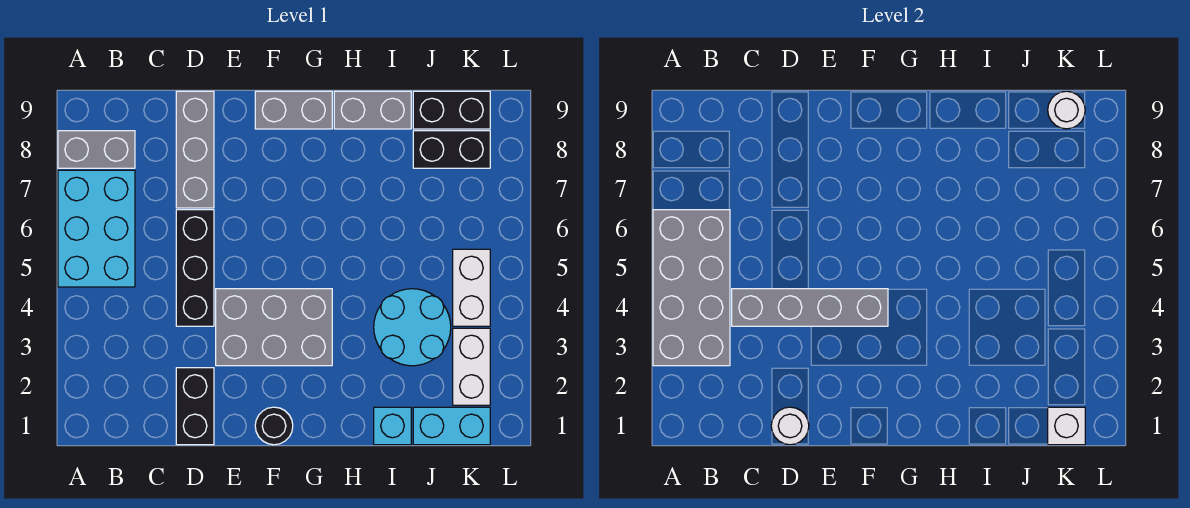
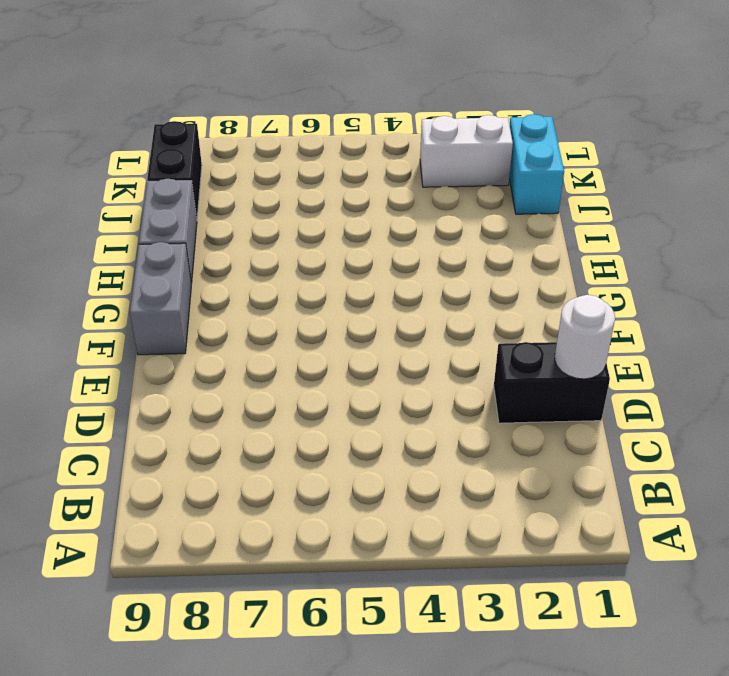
none -> cyan 2x3 brick [58,170,135,287]
none -> grey 1x2 brick [58,131,135,168]
none -> black 1x3 brick [176,210,214,326]

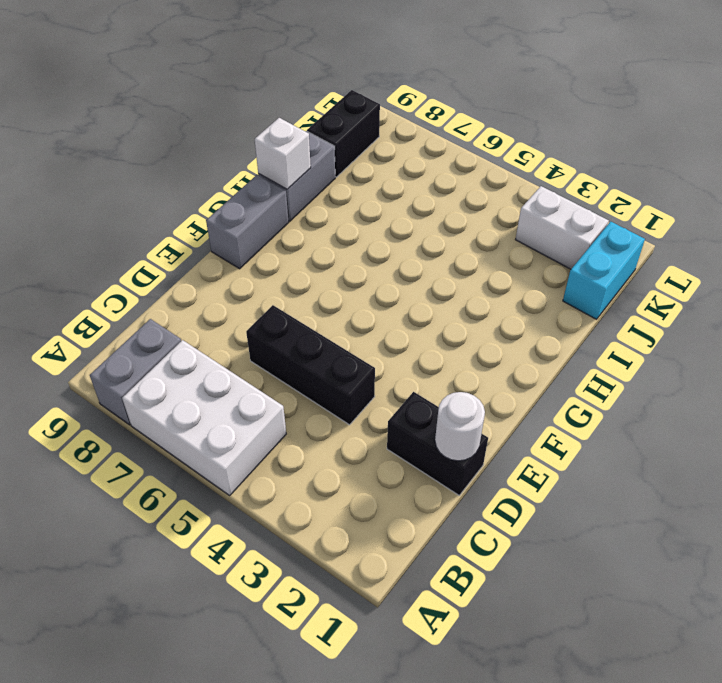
white 2x3 brick [122,340,286,495] -> cyan 2x3 brick [58,170,135,287]
white 1x1 brick [255,118,311,189] -> white 1x1 brick moved to [1048,407,1085,445]
none -> grey 1x3 brick [176,91,214,208]
none -> grey 2x3 brick [216,289,332,366]
none -> black 1x1 round brick [255,407,293,445]

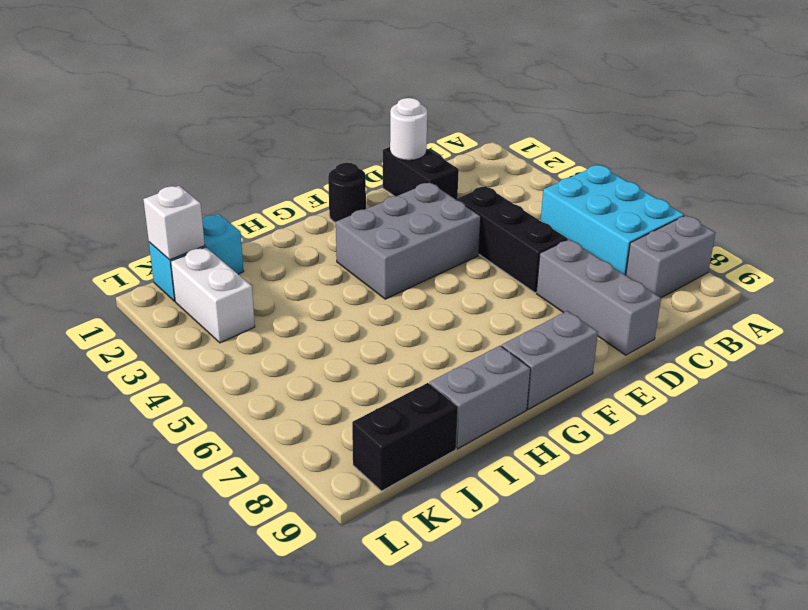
none -> cyan 1x1 brick [374,407,411,445]
none -> cyan 2x2 round brick [374,289,451,366]
none -> black 1x2 brick [413,131,490,168]

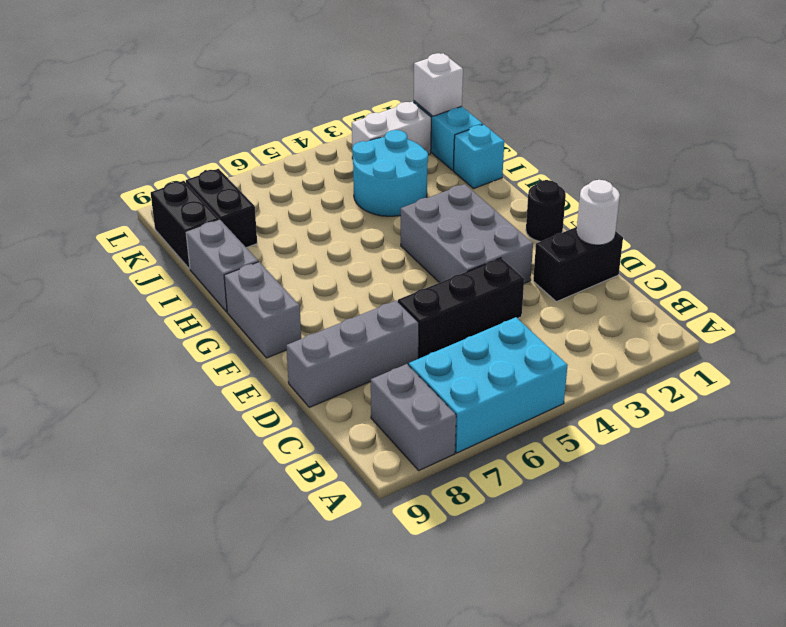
none -> white 1x2 brick [453,249,490,326]
none -> grey 2x4 brick [653,210,730,366]
none -> grey 1x4 brick [732,289,888,326]

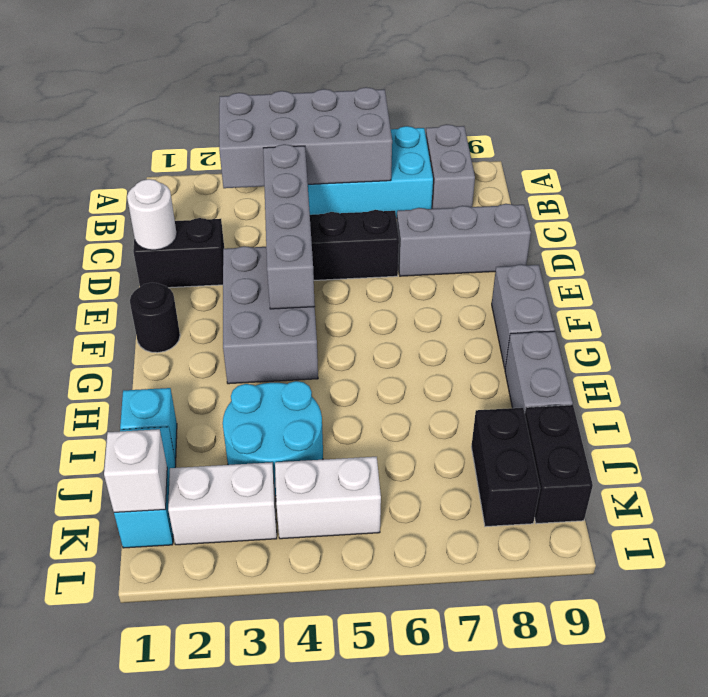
none -> white 1x1 round brick [1048,91,1085,129]

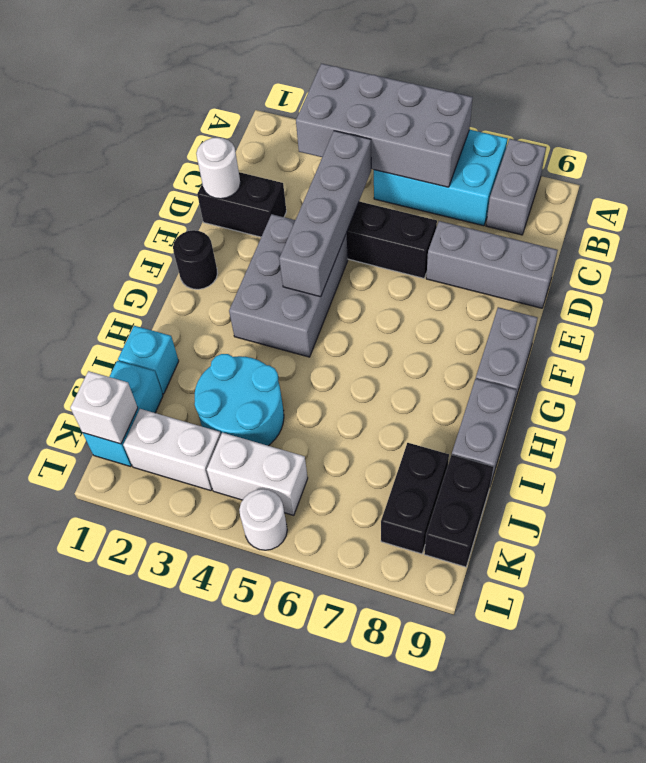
white 1x1 round brick [239,489,287,550] -> white 1x1 round brick moved to [1048,91,1085,129]

